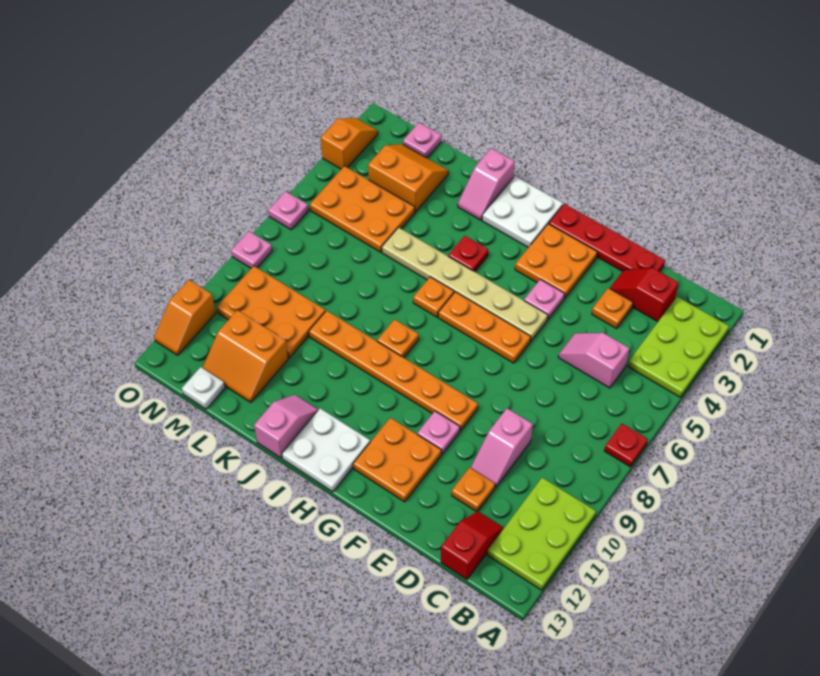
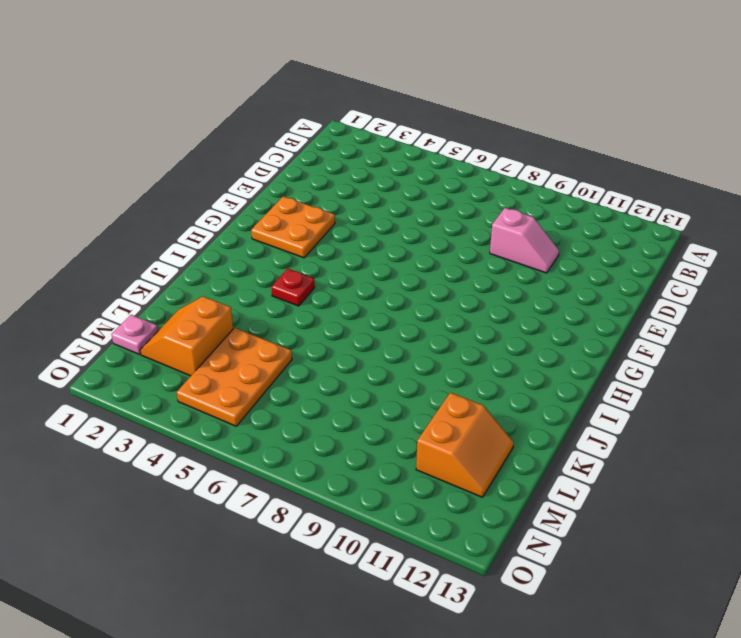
none -> lime 2x3 plate [628,297,729,397]
none -> red 1x1 plate [604,424,648,467]
none -> lime 2x3 plate [487,478,596,590]
none -> red 1x2 slope [610,268,679,322]

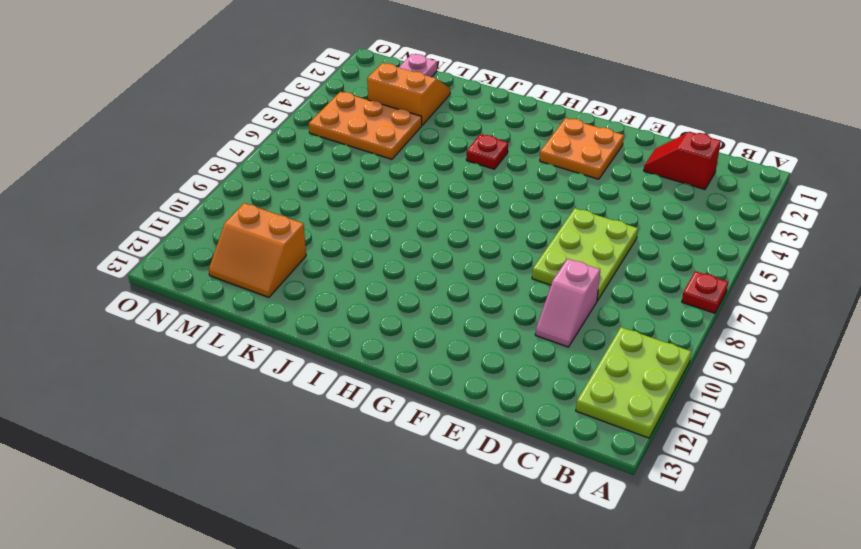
lime 2x3 plate [532,208,638,301] -> lime 2x3 plate moved to [628,297,729,397]
none -> pink 1x2 slope [558,333,629,388]
none -> red 1x2 slope [441,511,504,579]
none -> red 1x4 plate [549,204,665,272]
none -> orange 1x1 plate [592,288,633,329]

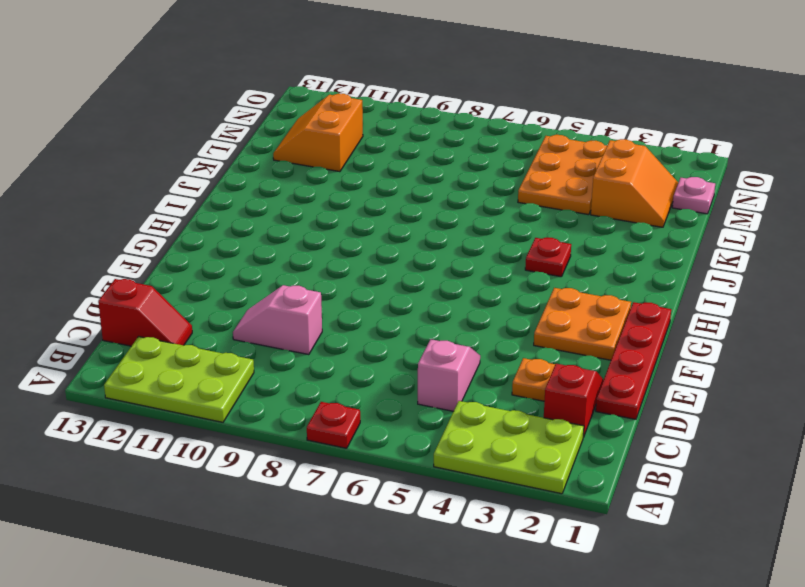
none -> orange 1x1 plate [452,468,495,512]
none -> pink 1x1 plate [524,279,564,320]
none -> tan 1x6 plate [382,228,548,341]
none -> orange 1x3 plate [438,292,531,363]

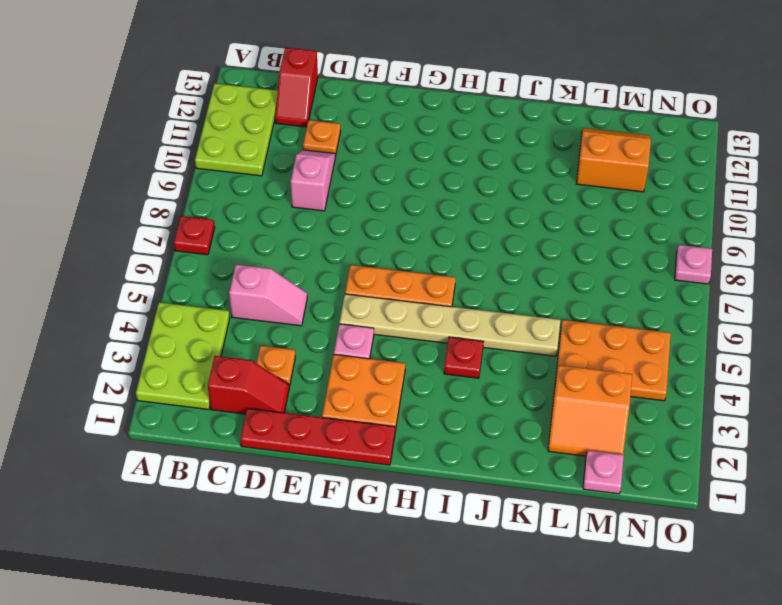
none -> orange 1x6 plate [309,311,478,431]
none -> pink 1x1 plate [417,411,460,454]
none -> orange 2x2 plate [353,418,441,502]
none -> white 2x2 plate [482,176,563,247]

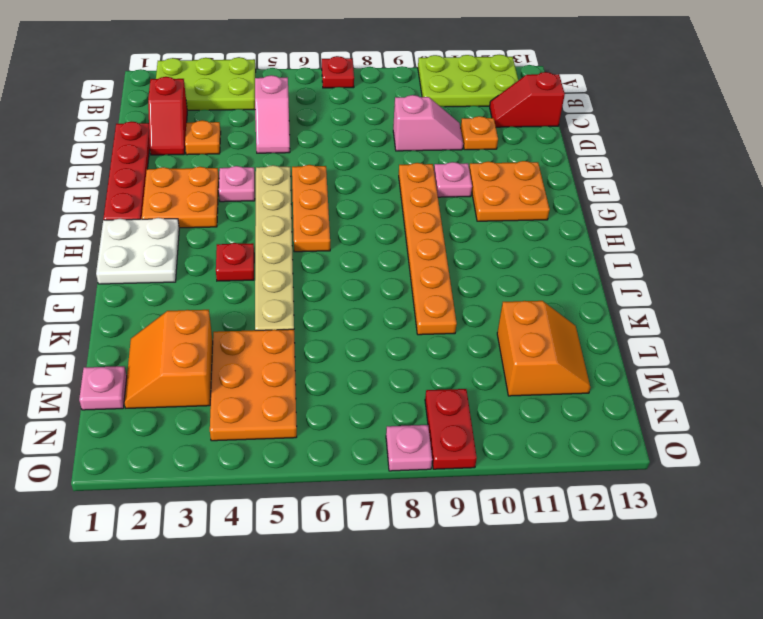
red 1x2 plate [425,389,477,469] -> orange 2x3 plate [217,266,325,358]
none -> white 2x2 plate [282,409,370,492]
none -> orange 1x1 plate [413,277,454,317]
none -> orange 1x1 plate [377,319,419,358]
none -> pink 1x2 slope [458,148,515,220]

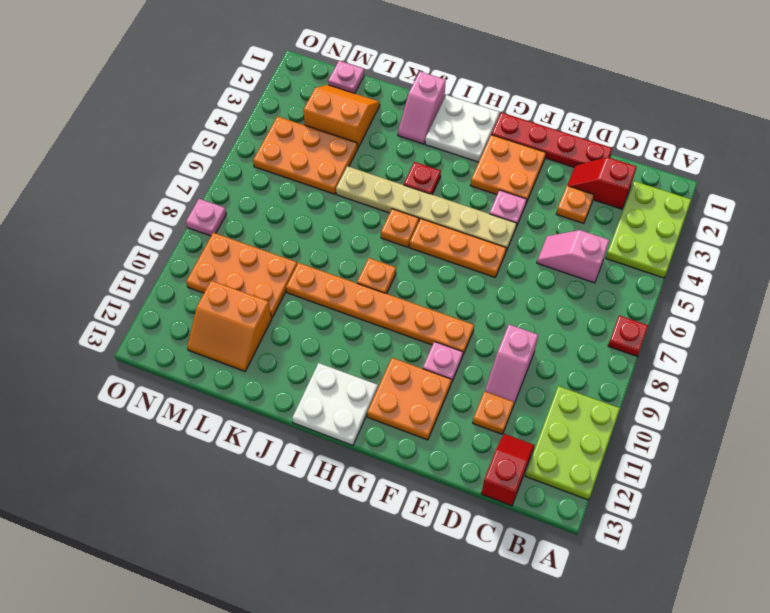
none -> pink 1x2 slope [254,395,318,458]
none -> white 1x1 plate [182,367,225,409]
none -> orange 1x2 slope [321,118,378,169]
none -> pink 1x1 plate [268,191,308,230]

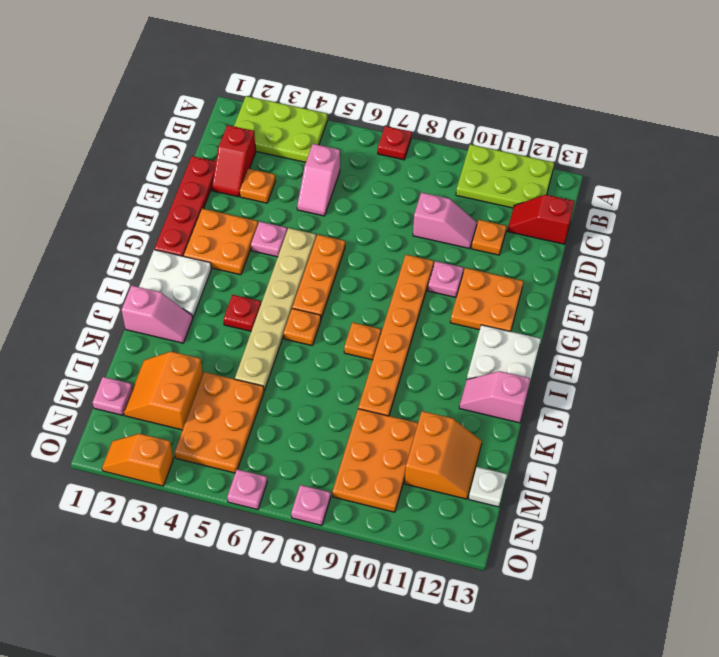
none -> orange 1x2 slope [154,280,216,355]

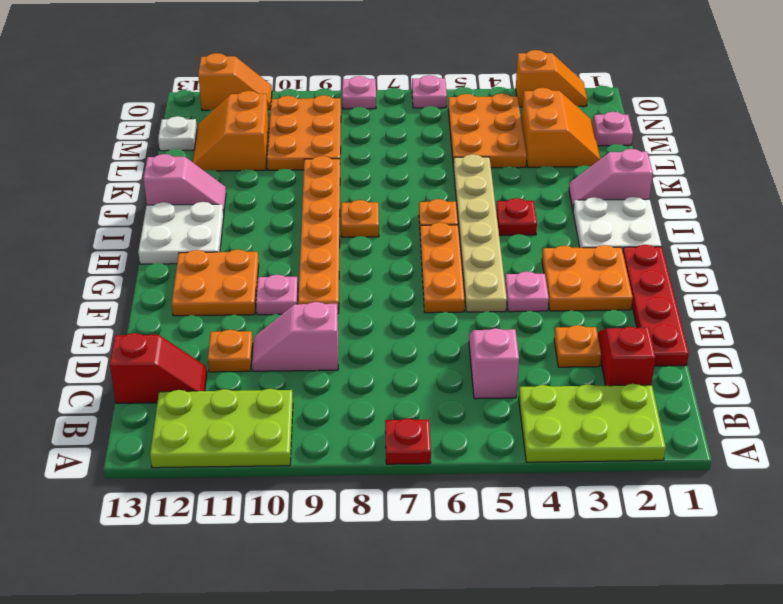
orange 1x2 slope [198,53,272,110] -> orange 1x2 slope turned to [154,280,216,355]

